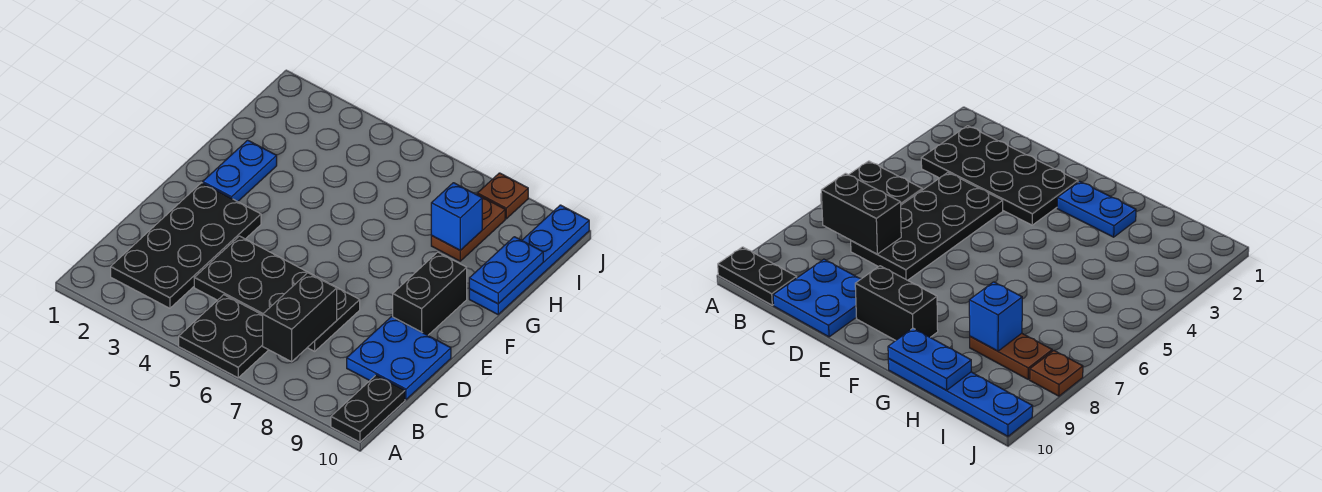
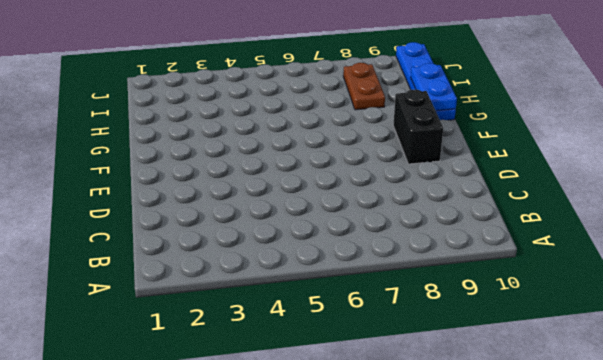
none -> black 2x2 plate [179,295,268,378]
none -> black 1x2 plate [331,375,405,442]
none -> black 2x4 plate [111,183,261,308]

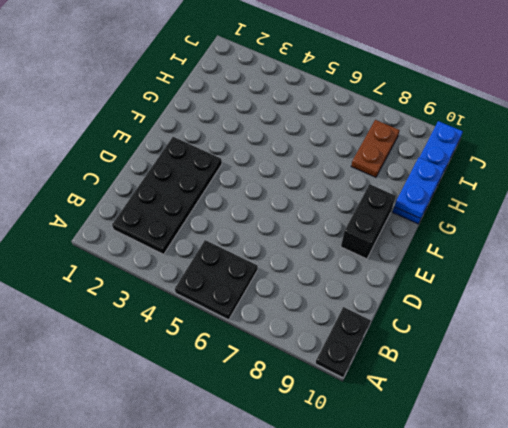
none -> black 2x4 plate [194,236,360,351]
none -> blue 2x2 plate [347,317,451,400]
none -> blue 1x2 plate [203,140,277,202]

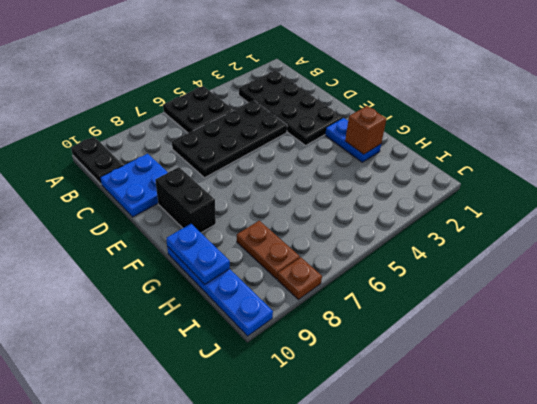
brown 1x1 brick [345,106,386,154] -> none
none -> black 1x2 brick [263,273,337,362]
none -> blue 1x1 brick [431,183,482,250]

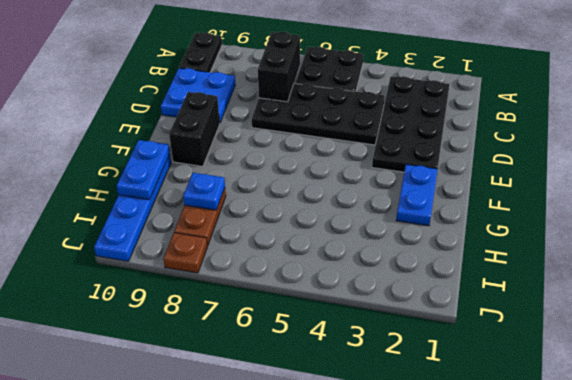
blue 1x1 plate [183,173,225,210] -> blue 1x1 brick [431,183,482,250]

